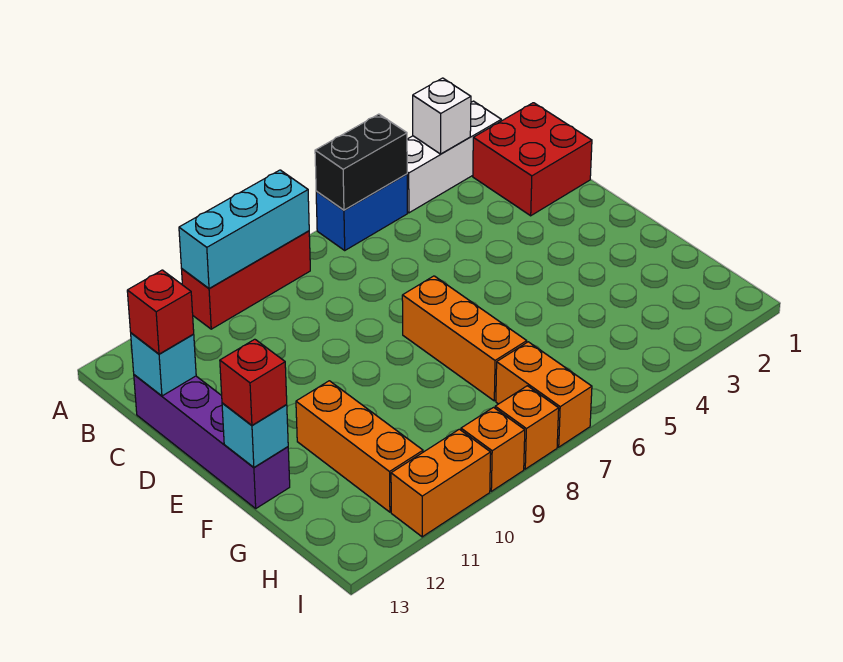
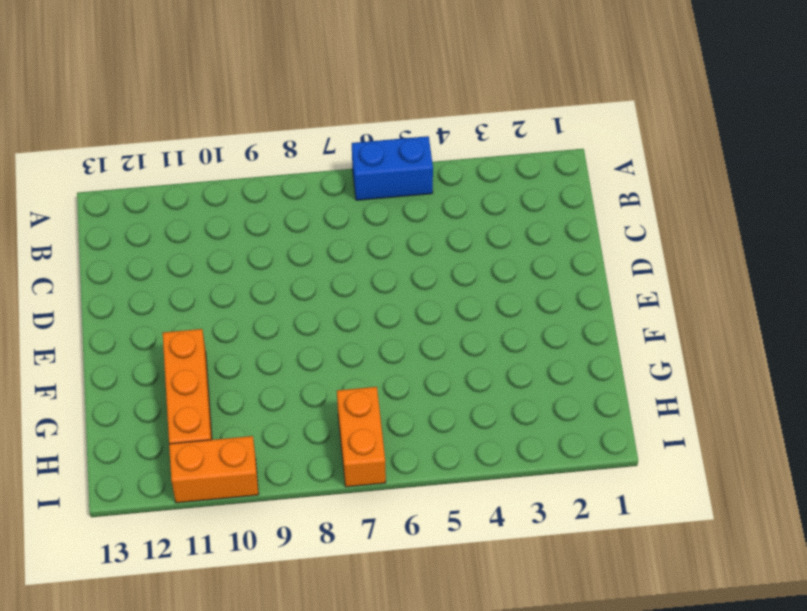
none -> white 1x3 brick [407,101,501,213]
none -> red 1x3 brick [182,231,310,329]
none -> red 2x2 brick [473,103,592,216]

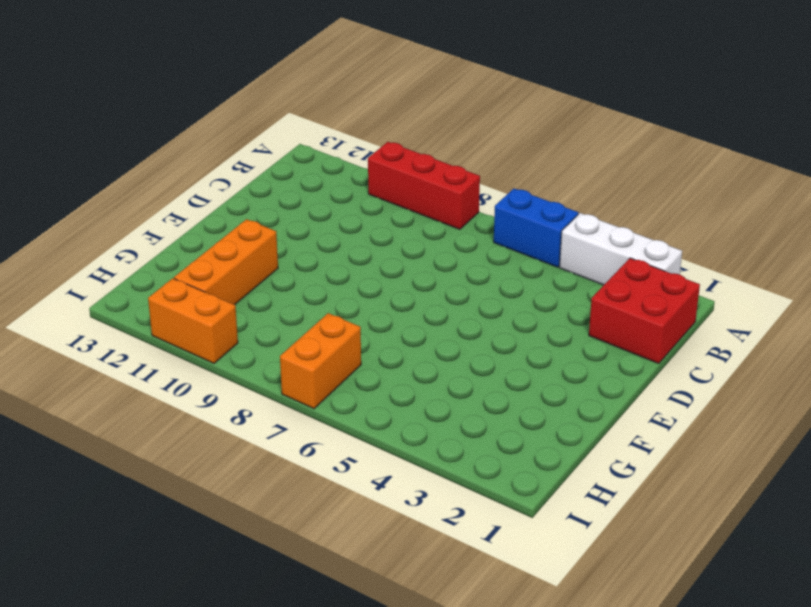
none -> purple 1x4 brick [134,375,290,508]
none -> orange 1x3 brick [402,276,527,401]
none -> orange 1x1 brick [495,386,559,469]

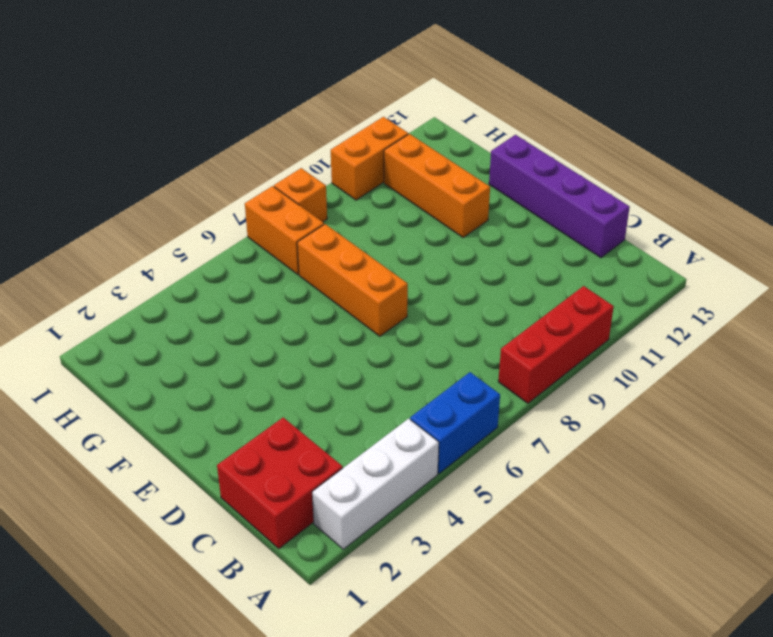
none -> orange 1x1 brick [461,407,525,491]
none -> white 1x1 brick [413,78,471,154]
none -> black 1x2 brick [315,114,407,210]

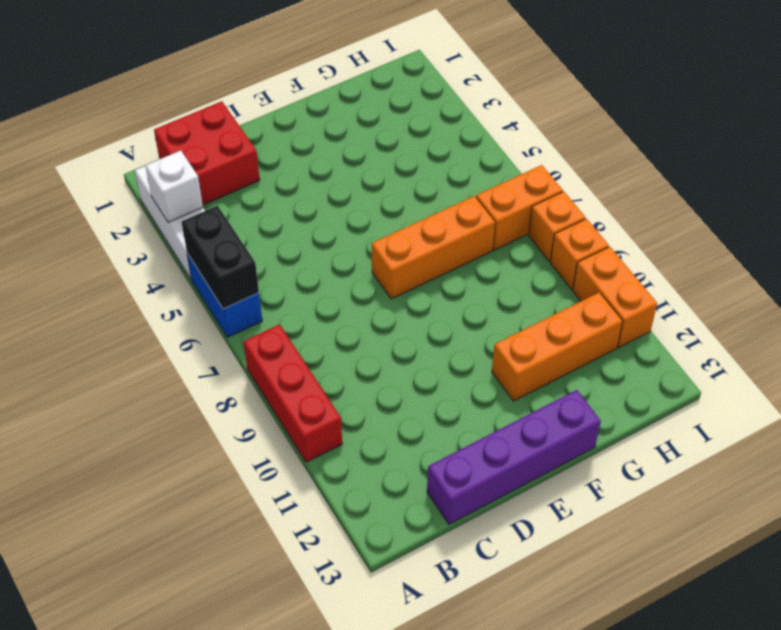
none -> cyan 1x3 brick [179,170,309,288]
none -> cyan 1x1 brick [131,333,196,396]
none -> cyan 1x1 brick [222,403,288,467]

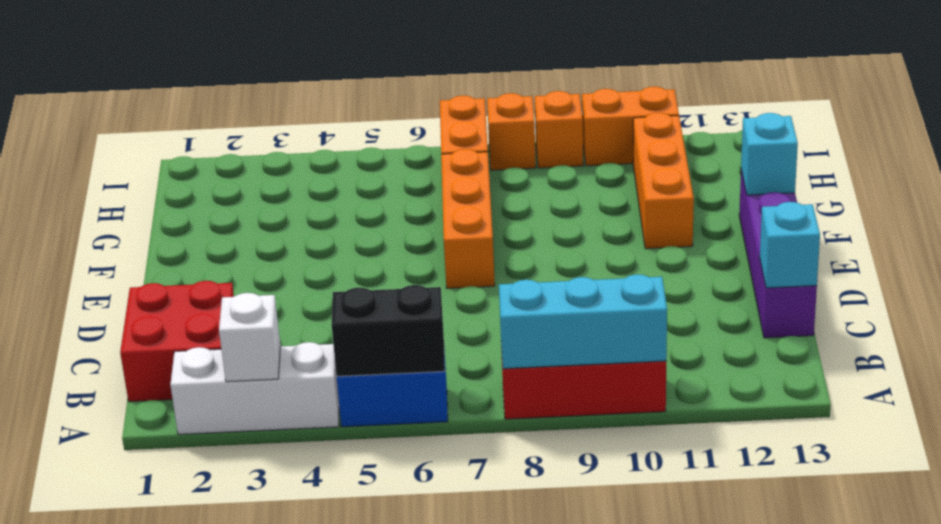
none -> red 1x1 brick [127,270,194,354]
none -> red 1x1 brick [220,339,287,425]

